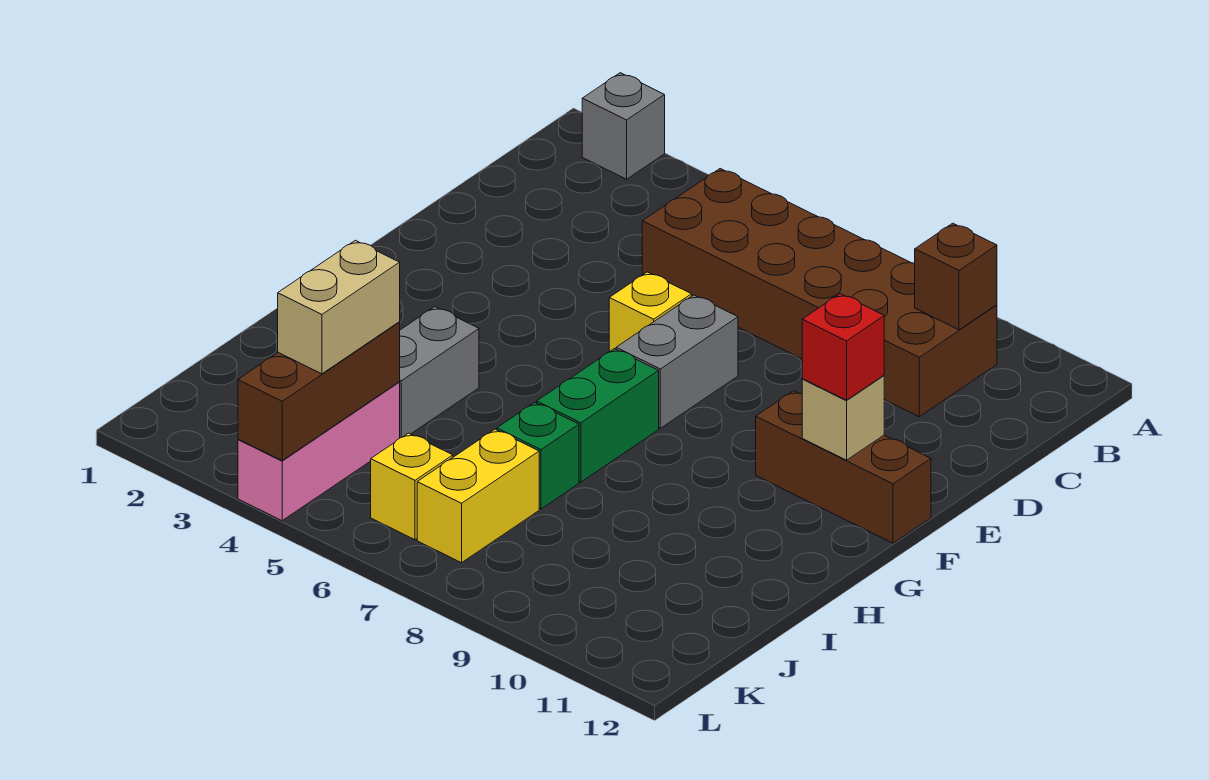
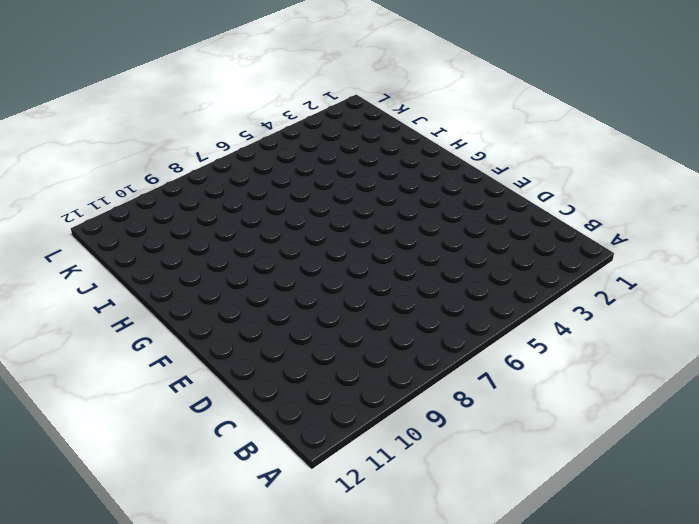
none -> grey 1x1 brick [582,73,665,179]
none -> brown 2x6 brick [642,169,997,417]
none -> yellow 1x1 brick [609,272,692,352]

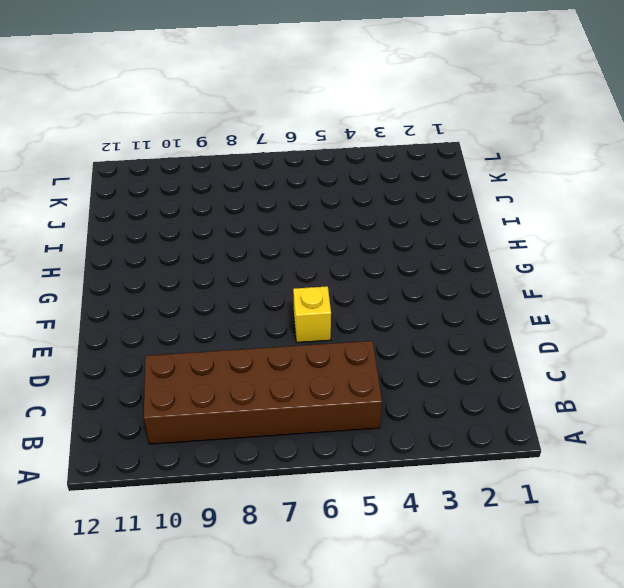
none -> grey 1x1 brick [582,73,665,179]
none -> grey 1x2 brick [616,295,738,428]
none -> brown 1x3 brick [756,391,931,543]

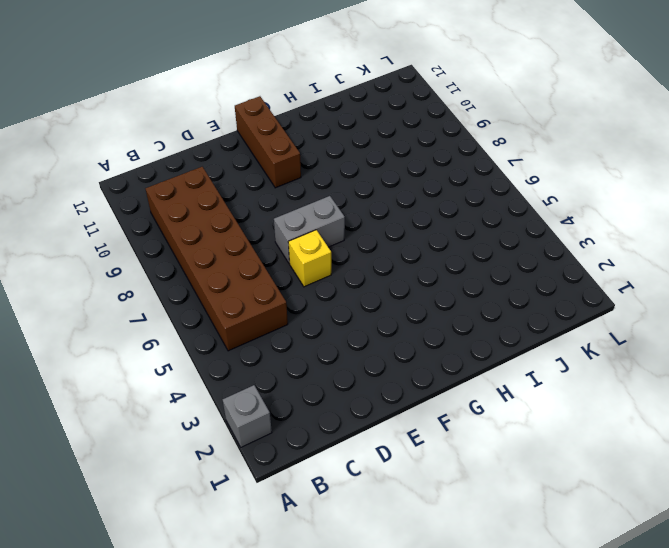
none -> green 1x2 brick [537,349,659,482]
none -> grey 1x2 brick [400,307,479,438]
none -> green 1x1 brick [497,402,579,509]

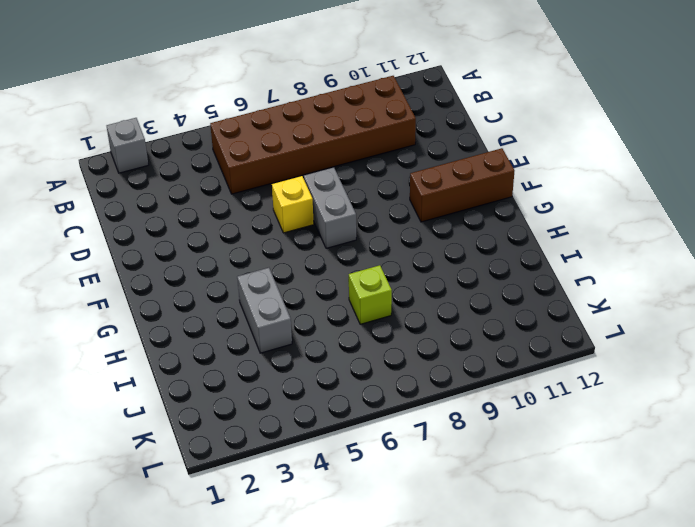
lime 1x1 brick [348,265,392,324] -> green 1x1 brick [497,402,579,509]
none -> green 1x2 brick [537,349,659,482]
none -> pink 1x3 brick [238,382,400,521]
none -> yellow 1x2 brick [417,429,539,563]

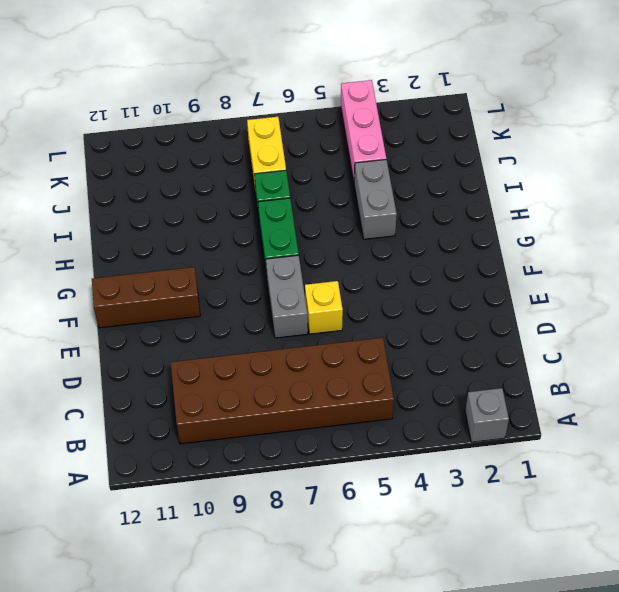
none -> yellow 1x1 brick [371,433,453,540]
none -> brown 1x1 brick [915,223,997,330]
none -> tan 1x1 brick [802,375,884,460]

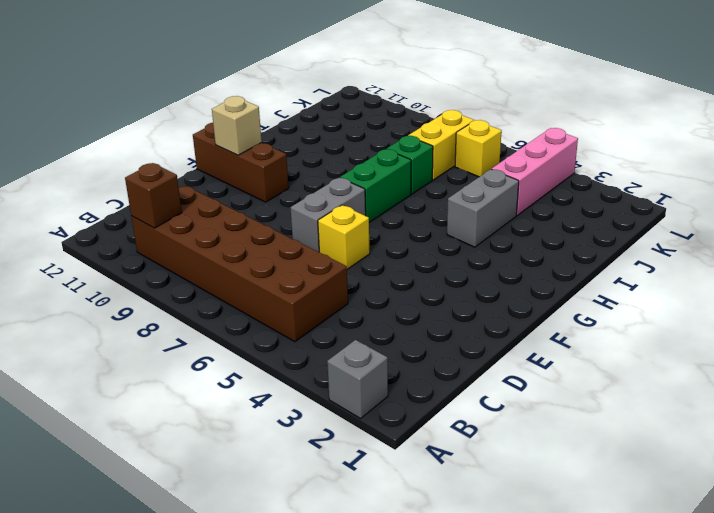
none -> brown 1x3 brick [238,322,400,461]
none -> red 1x1 brick [802,294,884,400]
none -> tan 1x2 brick [278,240,400,374]

